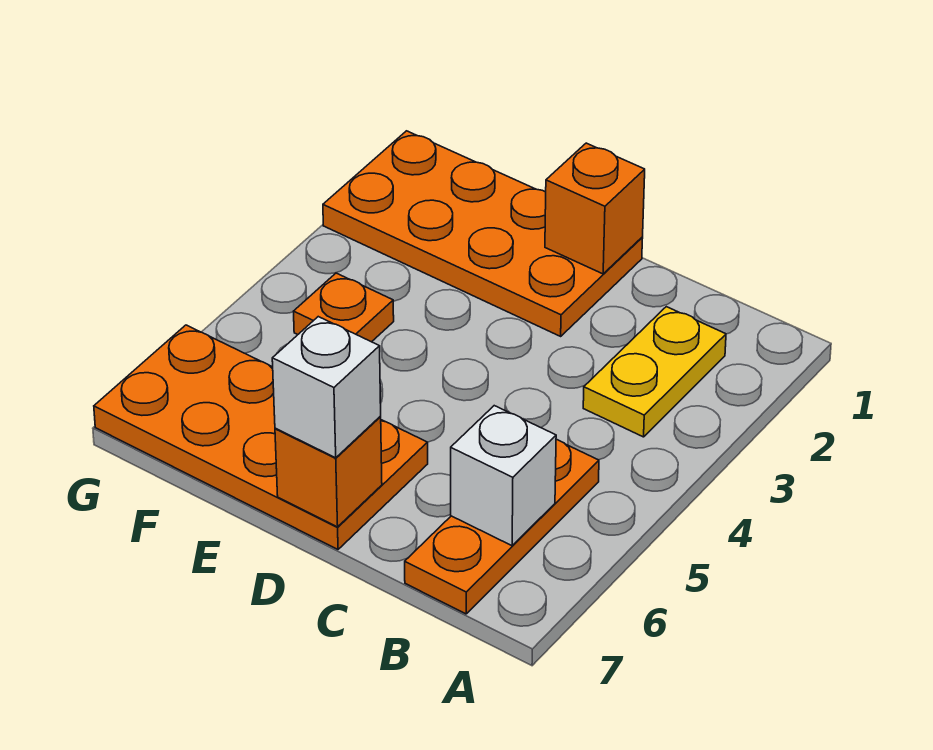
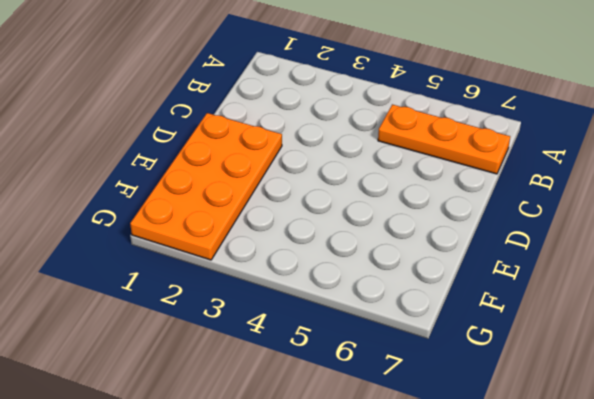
none -> yellow 1x2 plate [583,307,726,437]
none -> orange 2x4 plate [94,325,428,549]

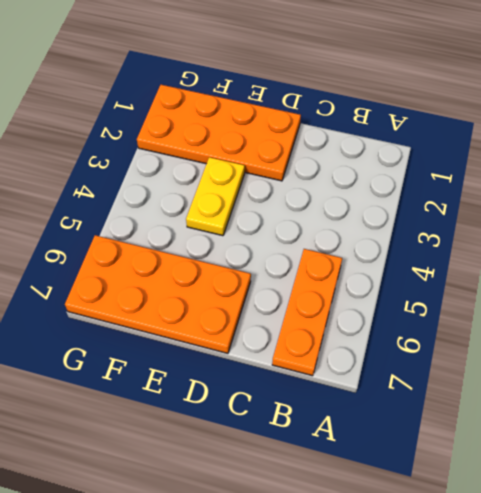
yellow 1x2 plate [186,157,245,236] -> yellow 1x2 plate moved to [583,307,726,437]
none -> orange 1x1 plate [294,273,394,342]
none -> white 1x1 brick [451,406,556,546]

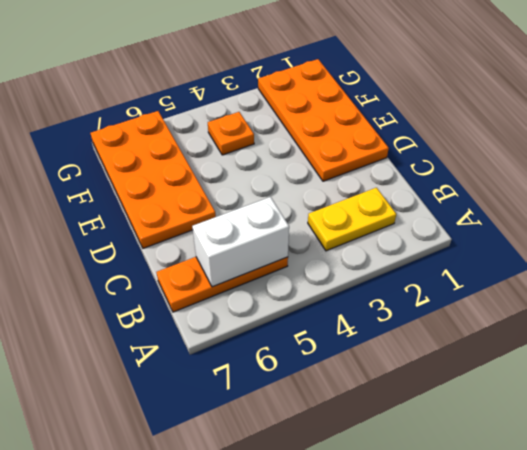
white 1x2 brick [192,197,289,287] -> white 1x1 brick [451,406,556,546]
none -> orange 1x1 brick [545,143,645,274]
none -> orange 1x1 brick [275,417,382,527]

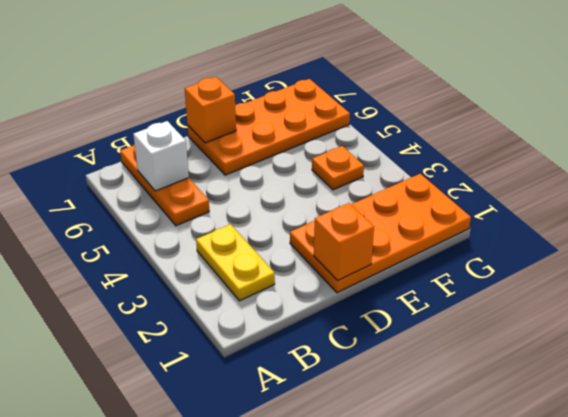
none -> white 1x1 brick [272,317,381,458]

